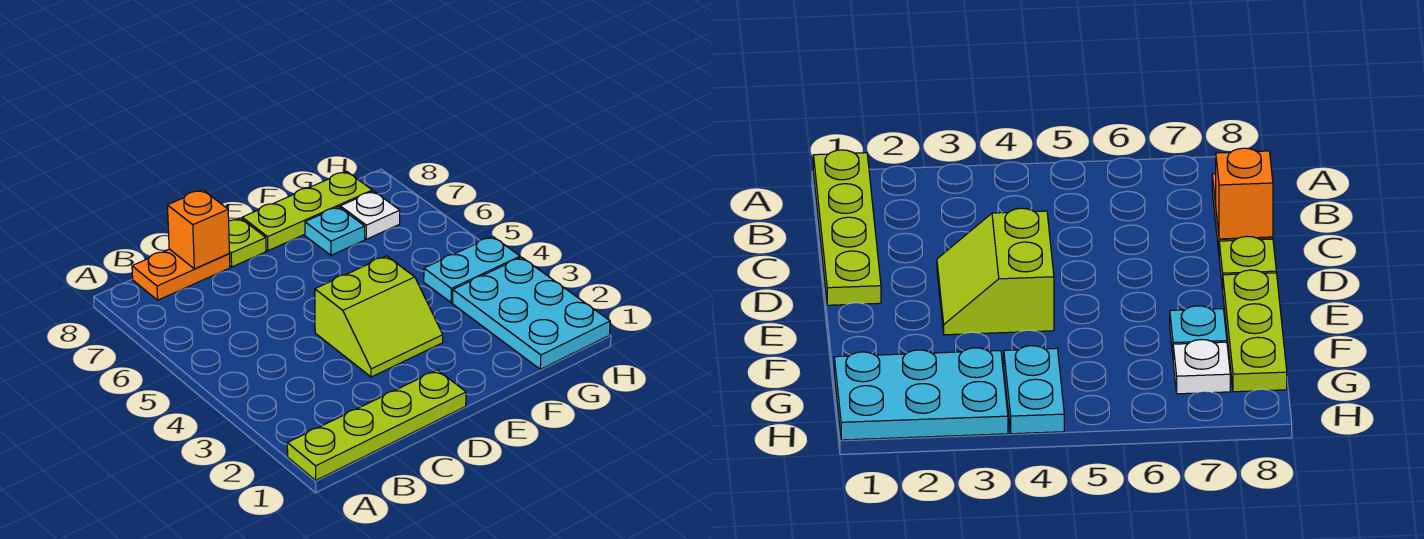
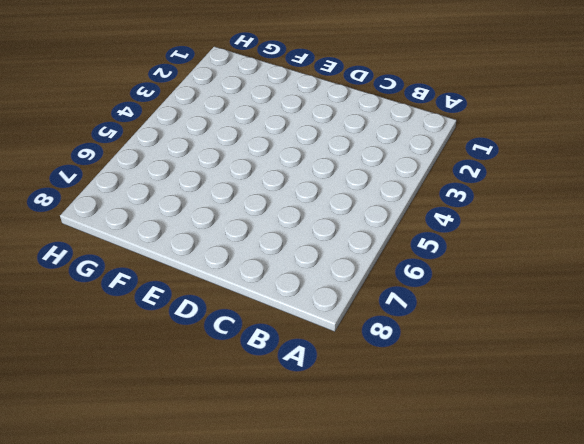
none -> lime 1x4 plate [287,370,466,480]
none -> orange 1x2 plate [132,249,230,300]

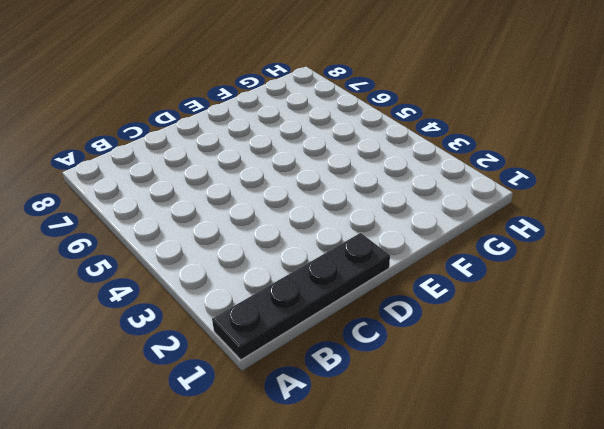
black 1x4 plate [212,233,390,360] -> lime 1x4 plate [287,370,466,480]
none -> orange 1x2 plate [132,249,230,300]
none -> lime 2x2 slope [315,256,443,377]

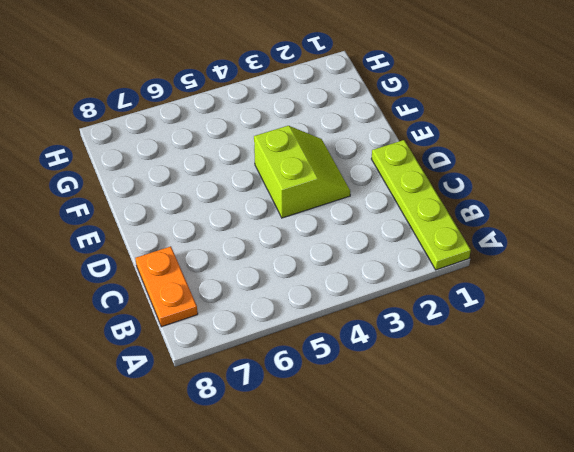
none -> lime 1x1 plate [229,218,266,267]
none -> lime 1x3 plate [242,171,372,251]

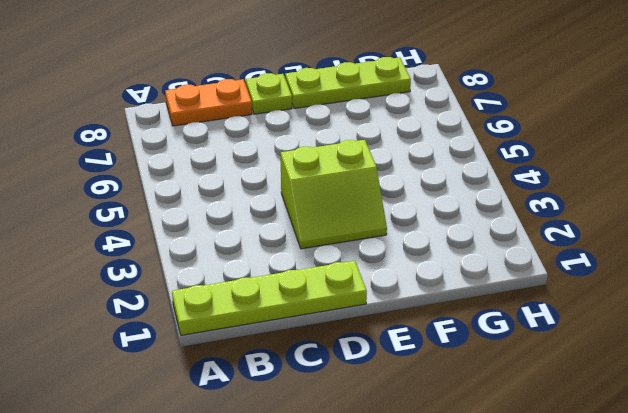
none -> cyan 1x1 plate [305,207,365,255]
none -> cyan 2x3 plate [453,257,610,369]

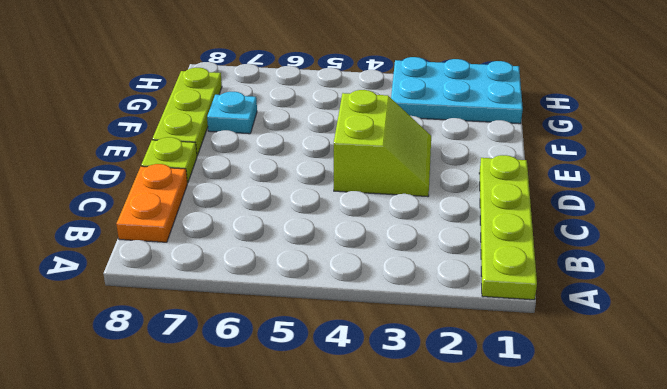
none -> cyan 1x2 plate [424,236,520,303]
none -> white 1x1 plate [340,191,400,239]

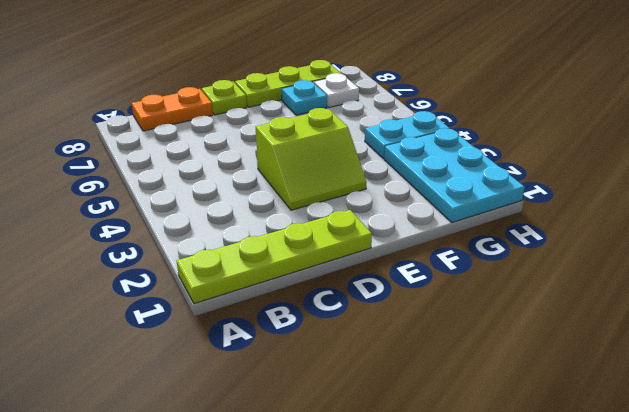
none -> orange 1x1 brick [167,190,229,269]

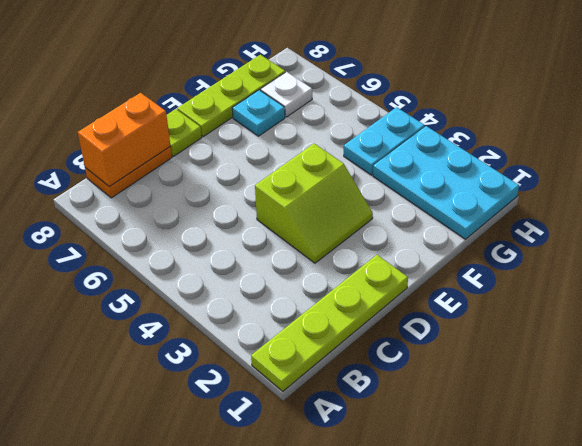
orange 1x2 brick [78,93,170,187] -> orange 1x1 brick [167,190,229,269]

